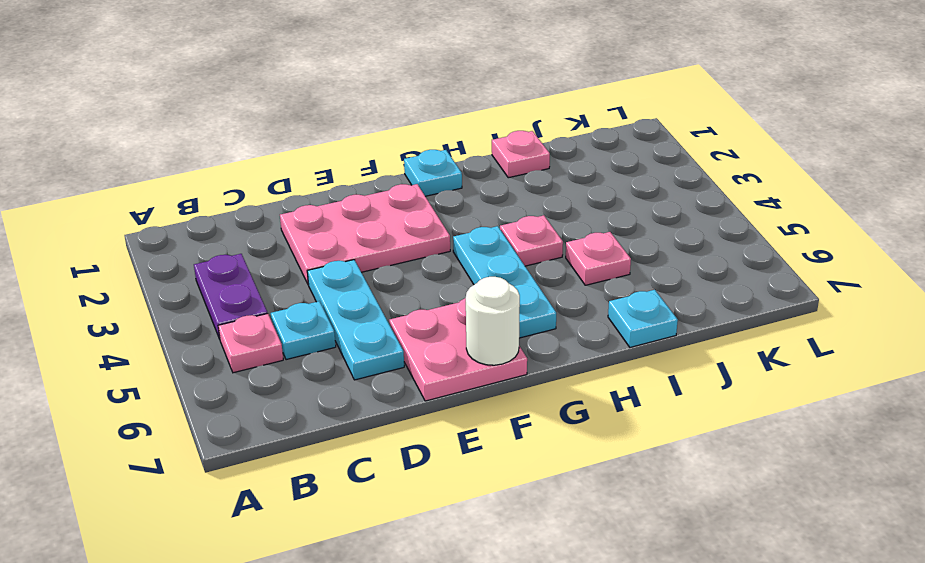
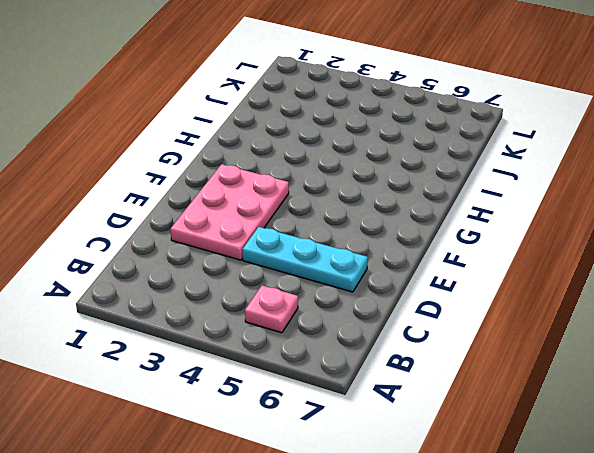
none -> purple 1x2 plate [194,254,268,339]
none -> cyan 1x1 plate [271,301,336,360]
none -> pink 2x2 plate [389,298,527,401]

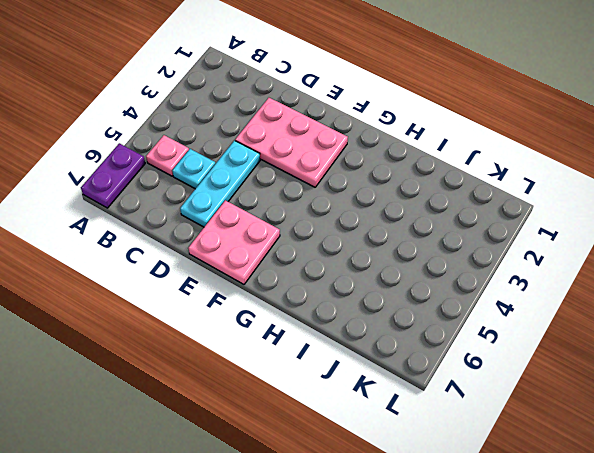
purple 1x2 plate [81,143,145,208] -> purple 1x2 plate moved to [194,254,268,339]
none -> cyan 1x1 plate [404,150,462,196]
none -> cyan 1x3 plate [453,226,556,338]
none -> pink 1x1 plate [500,215,563,266]

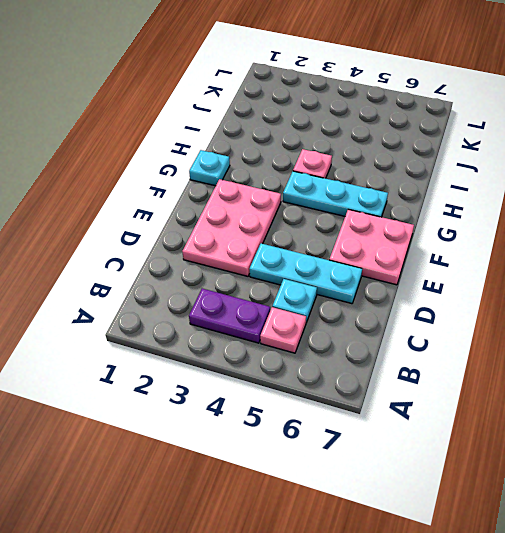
none -> pink 1x1 plate [492,131,550,178]
none -> pink 1x1 plate [566,232,631,285]
none -> cyan 1x1 plate [608,290,678,347]

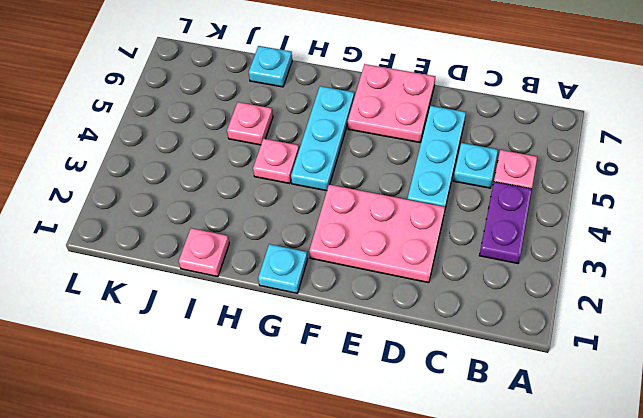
none -> white 1x1 round brick [466,277,520,365]

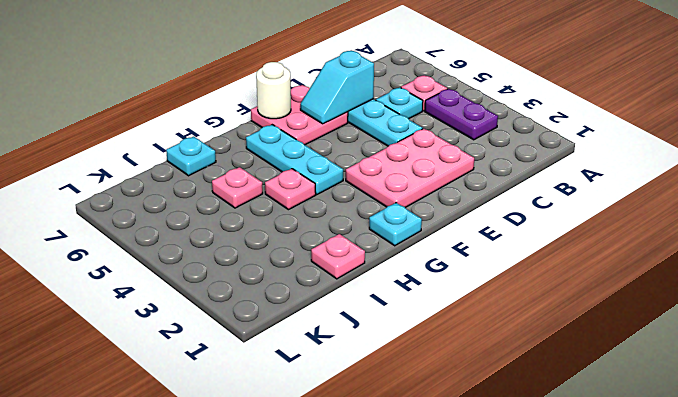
cyan 1x2 slope [300,51,374,124] -> none

